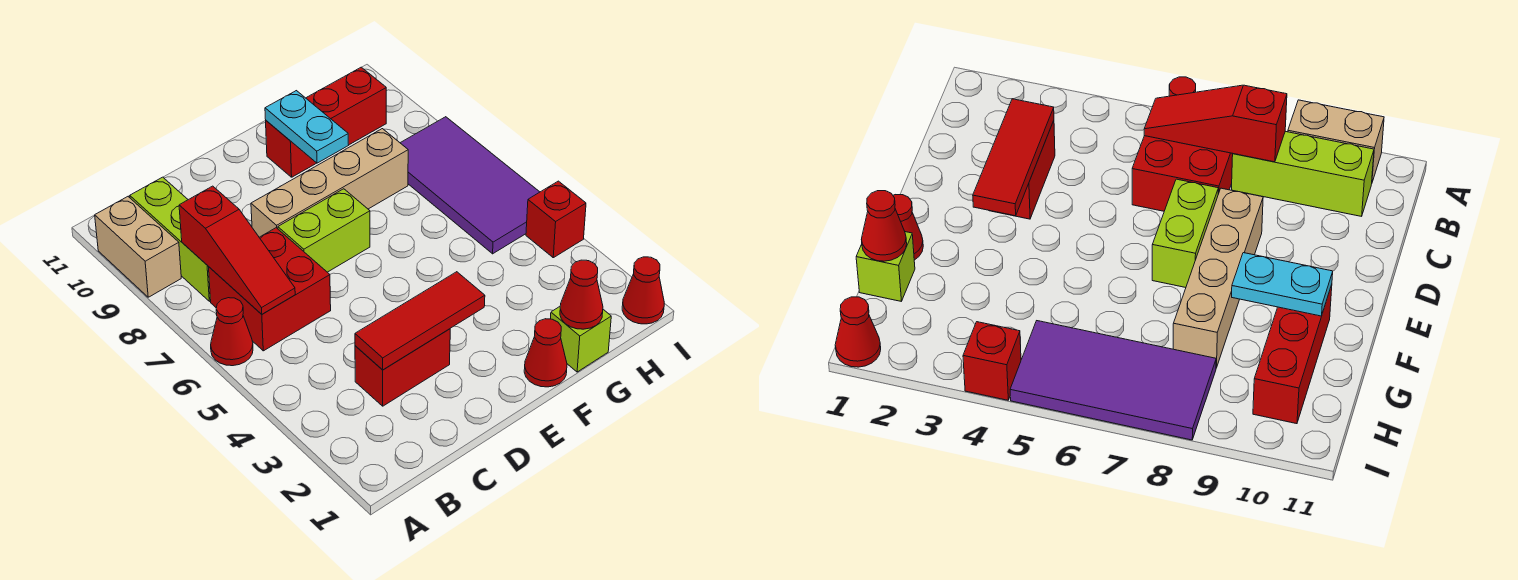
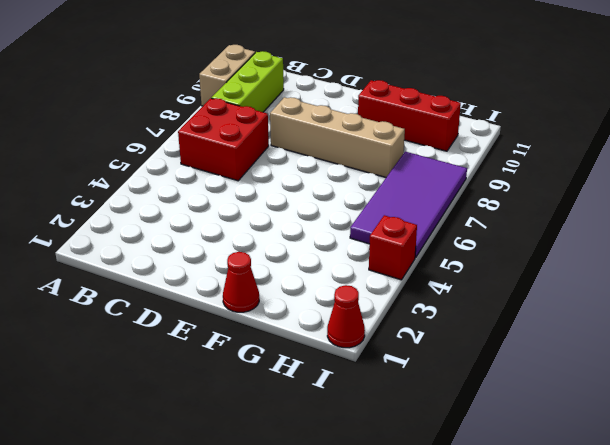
none -> red 1x1 cone [211,298,253,366]
none -> red 1x2 brick [355,329,450,406]
none -> lime 1x2 brick [278,189,370,272]

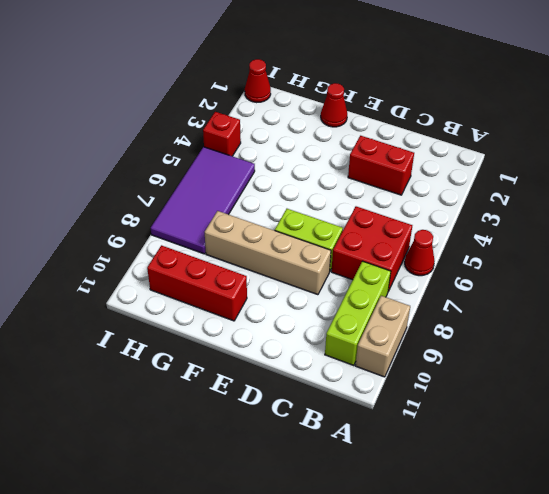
none -> lime 1x1 brick [550,307,611,372]
none -> red 1x3 slope [179,186,295,314]
none -> red 1x3 tile [355,272,485,370]

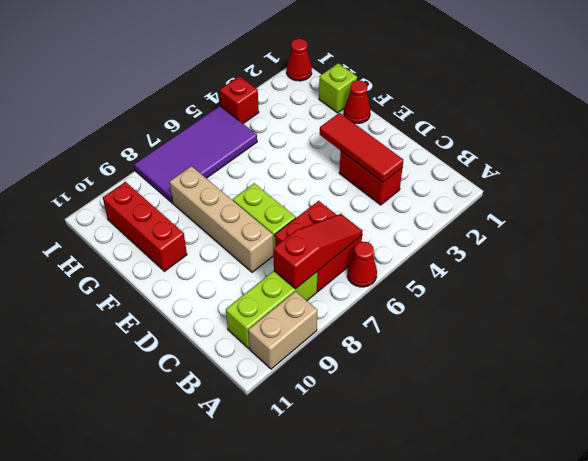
none -> cyan 1x2 plate [265,91,348,163]
none -> red 1x1 cone [560,260,603,329]

